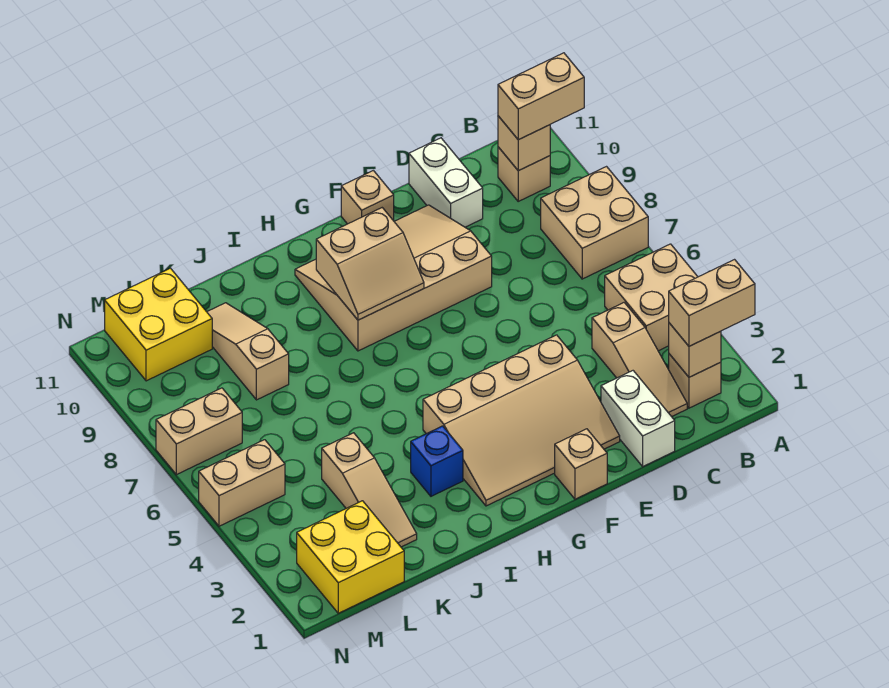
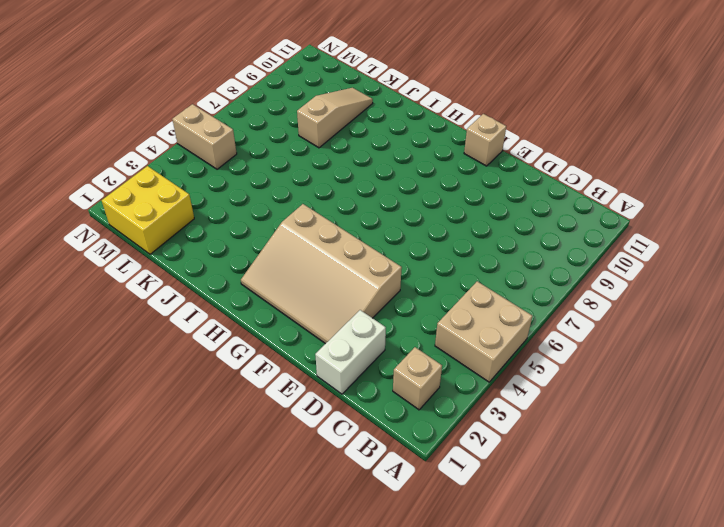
none -> tan 2x2 brick [541,167,648,279]
none -> tan 1x1 brick [498,147,550,201]
none -> tan 1x3 slope [592,303,687,417]

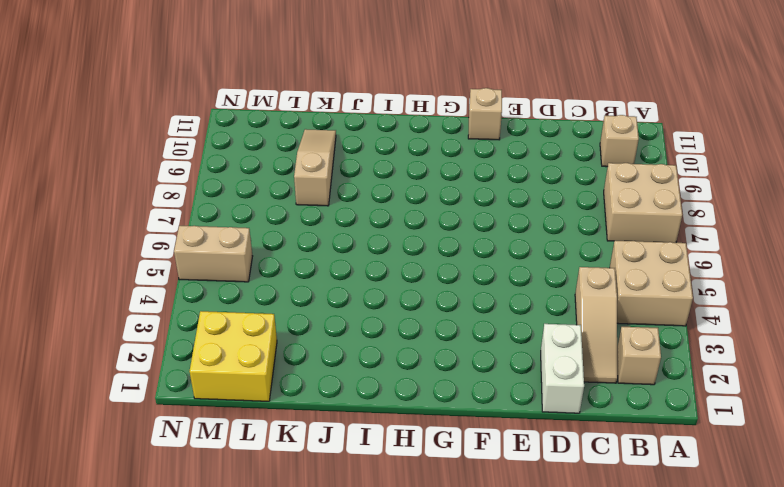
none -> white 1x2 brick [409,138,483,227]
none -> tan 3x4 slope [423,335,620,506]
none -> tan 3x4 slope [295,205,492,351]

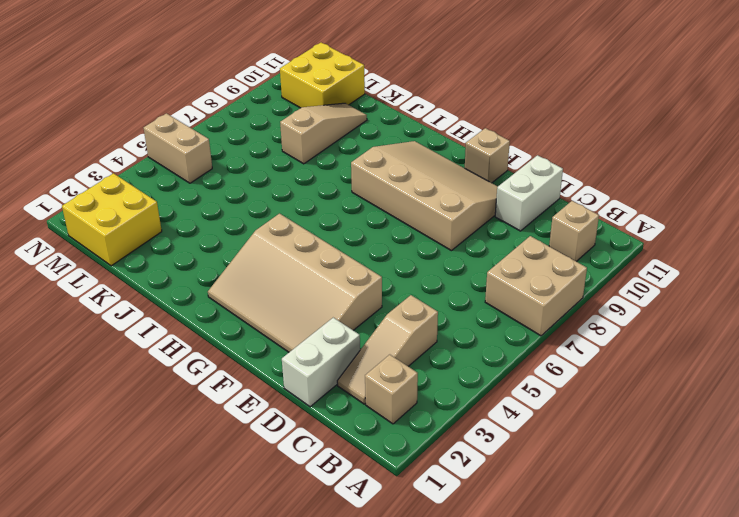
none -> tan 2x2 brick [605,244,698,351]
none -> tan 1x1 brick [555,429,607,499]
none -> blue 1x1 brick [411,426,463,496]

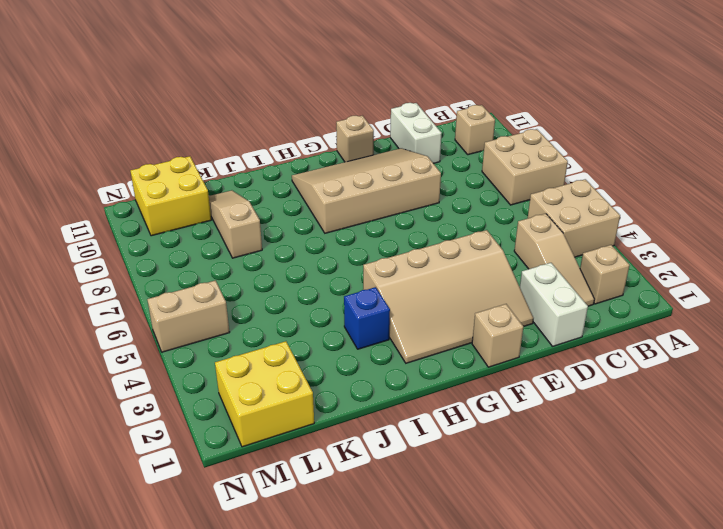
none -> tan 1x3 slope [322,433,417,547]
none -> tan 1x2 brick [156,388,242,475]
none -> tan 1x1 brick [669,323,721,377]

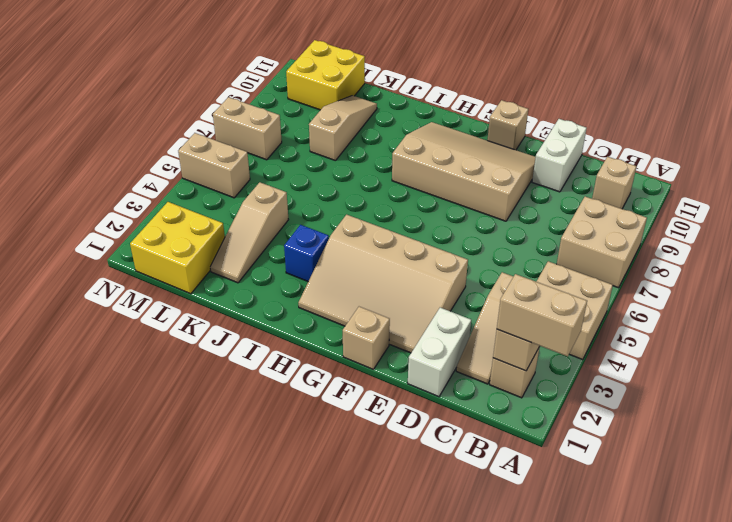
none -> tan 1x1 brick [498,116,550,171]
none -> tan 2x2 slope [316,208,424,320]
none -> tan 1x2 brick [498,53,584,140]

